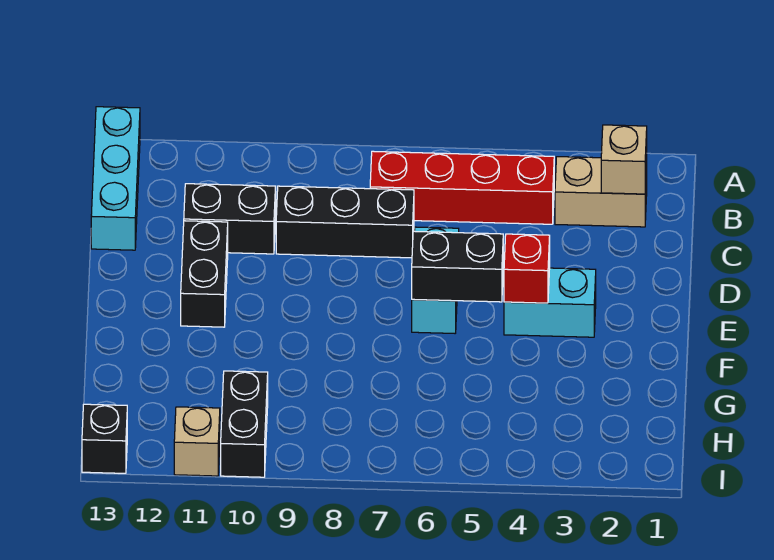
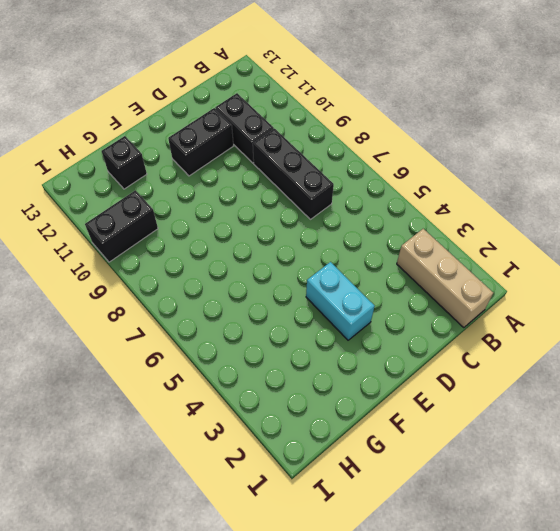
tan 1x3 brick [397,229,493,328] -> tan 1x2 brick [555,157,647,227]
black 1x1 brick [102,136,147,189] -> black 1x1 brick moved to [82,404,127,473]
none -> cyan 1x3 brick [91,107,140,250]
none -> red 1x4 brick [370,151,554,224]
none -> cyan 1x2 brick [412,227,459,333]

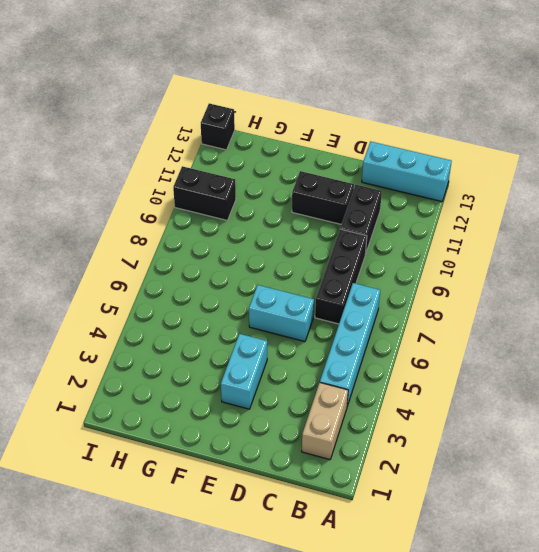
cyan 1x4 brick [320,283,380,406] -> red 1x4 brick [370,151,554,224]
none -> tan 1x1 brick [174,407,220,476]
none -> tan 1x1 brick [601,125,647,194]
none -> red 1x1 brick [504,234,550,303]

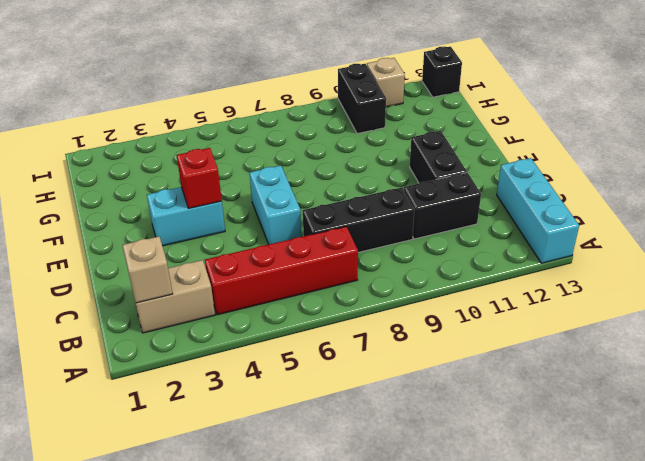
none -> black 1x2 brick [412,231,503,302]

